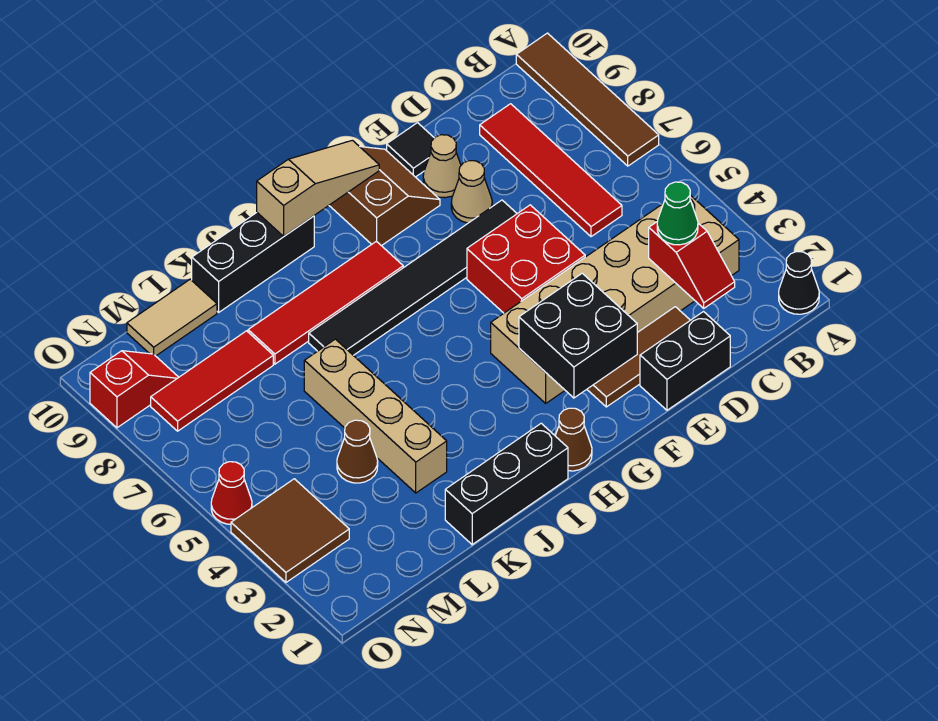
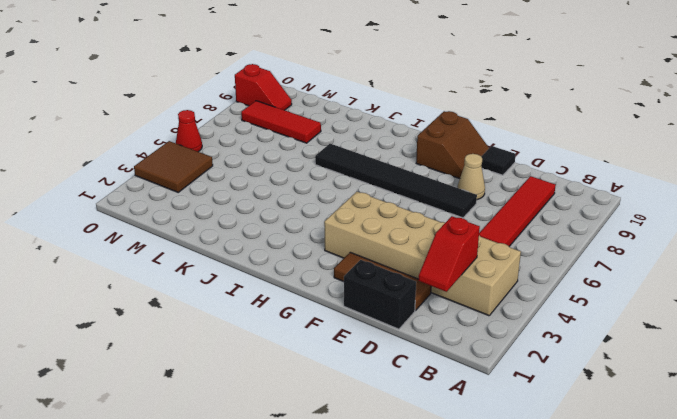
none -> black 1x1 cone [779,252,819,314]
none -> brown 1x4 tile [516,33,659,166]
none -> red 2x2 brick [467,205,585,313]

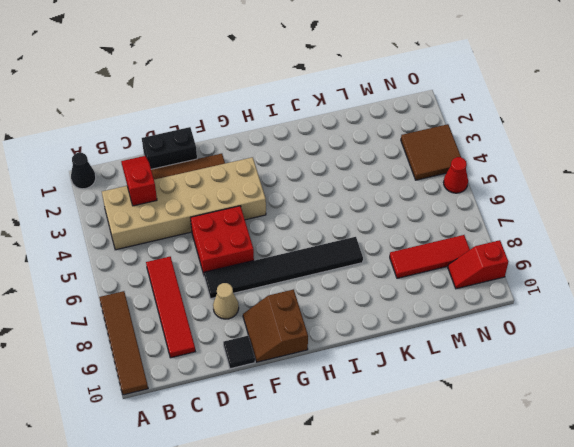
none -> tan 1x1 cone [423,135,461,198]
none -> brown 1x1 cone [555,408,592,471]
none -> red 1x4 tile [248,241,403,364]

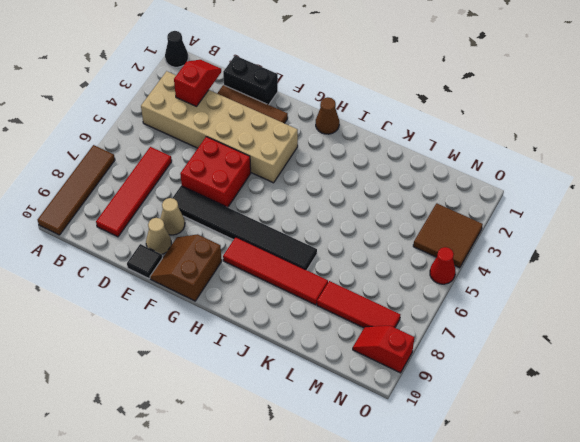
none -> black 1x3 brick [445,423,568,545]
none -> black 1x3 brick [192,213,314,312]
none -> tan 1x4 brick [304,339,447,493]

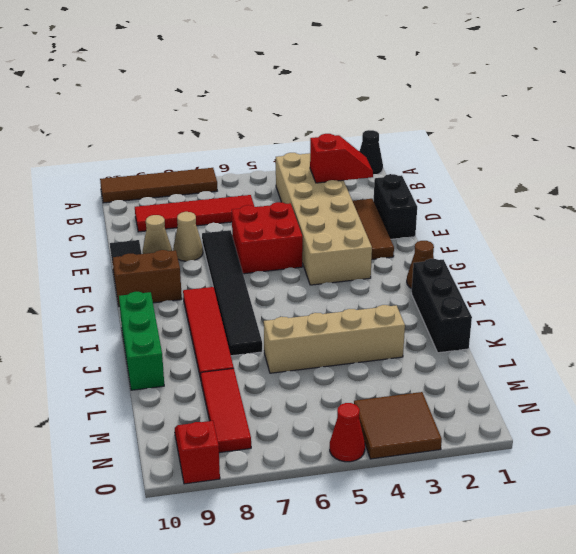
green 1x3 brick [119,292,164,390] -> black 1x3 brick [192,213,314,312]
none -> brown 1x1 cone [337,420,378,483]
none -> tan 1x2 tile [127,279,217,356]
none -> black 2x2 brick [519,273,637,398]

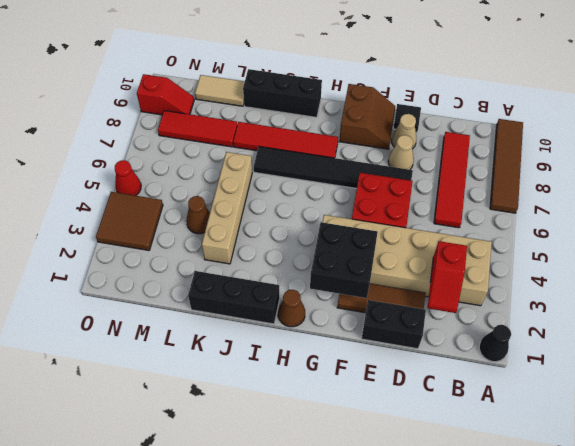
none -> tan 1x3 slope [257,140,379,236]
none -> green 1x1 cone [657,182,698,245]

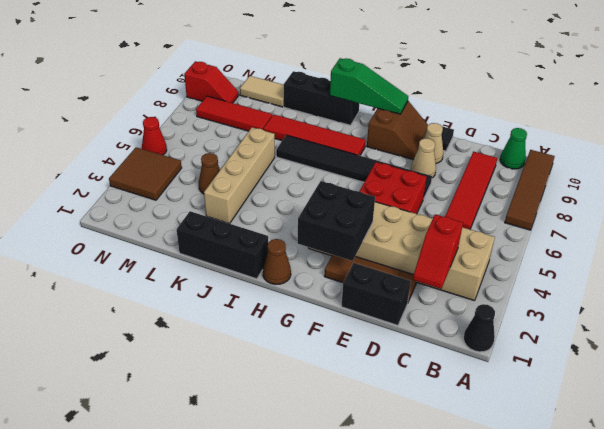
green 1x1 cone [500,128,527,169] -> green 1x1 cone moved to [657,182,698,245]
green 1x3 slope [330,58,408,114] -> tan 1x3 slope [257,140,379,236]

